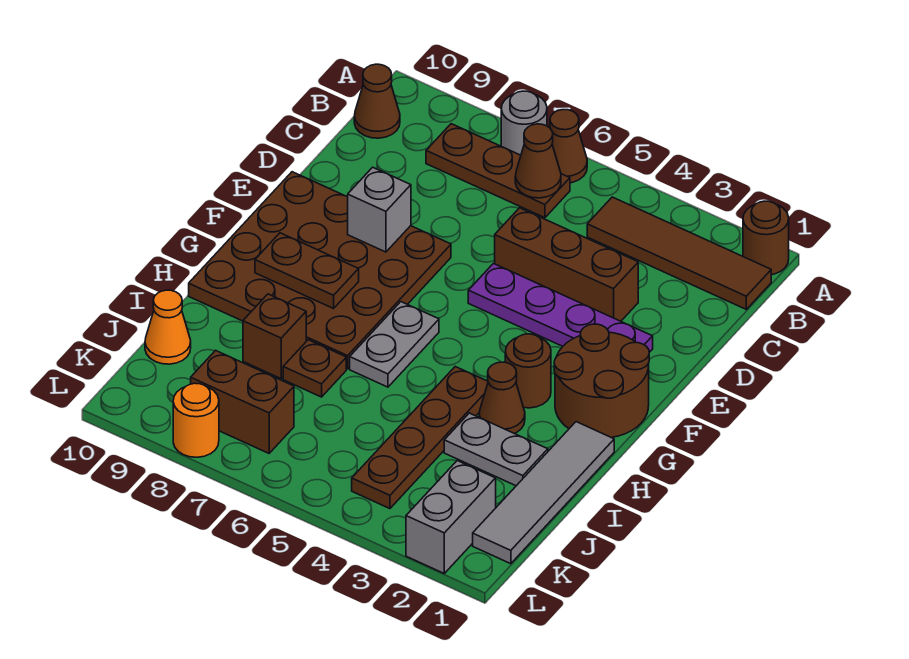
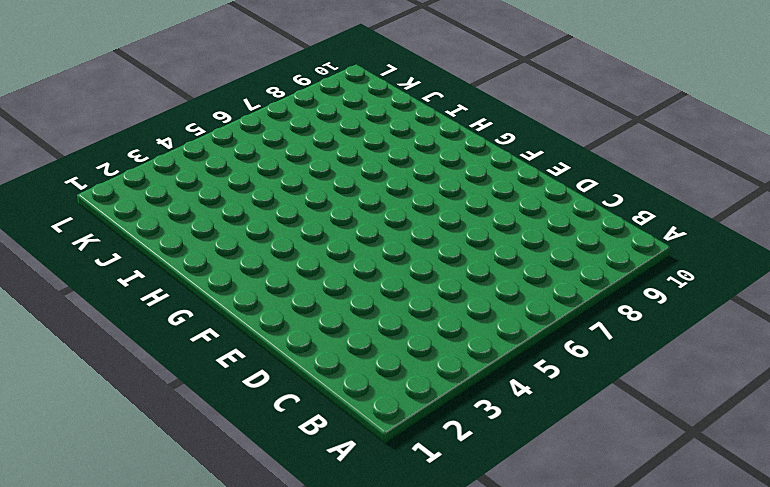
none -> brown 1x1 round brick [743,201,789,275]
none -> brown 1x1 cone [550,110,587,183]
none -> grey 1x1 round brick [501,91,547,155]

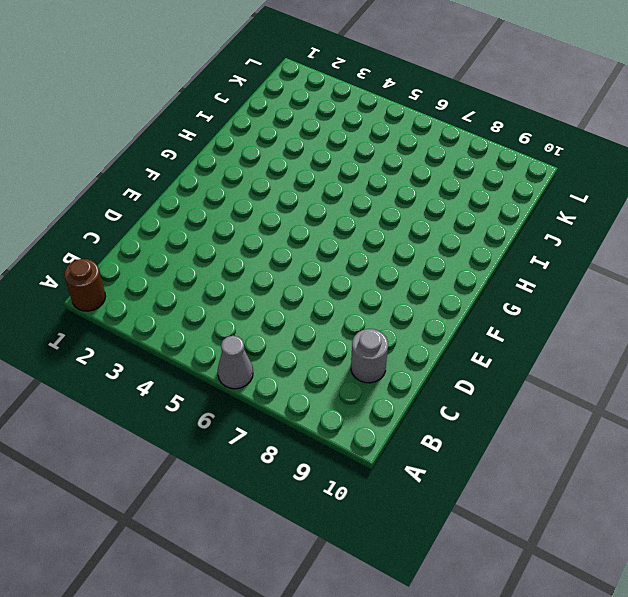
grey 1x1 cone [218,336,253,389] -> brown 1x1 cone [550,110,587,183]
grey 1x1 round brick [351,329,388,383] -> grey 1x1 round brick moved to [501,91,547,155]
none -> brown 1x4 tile [587,197,771,309]
none -> brown 1x3 plate [426,124,570,218]
none -> brown 1x1 cone [354,64,400,138]

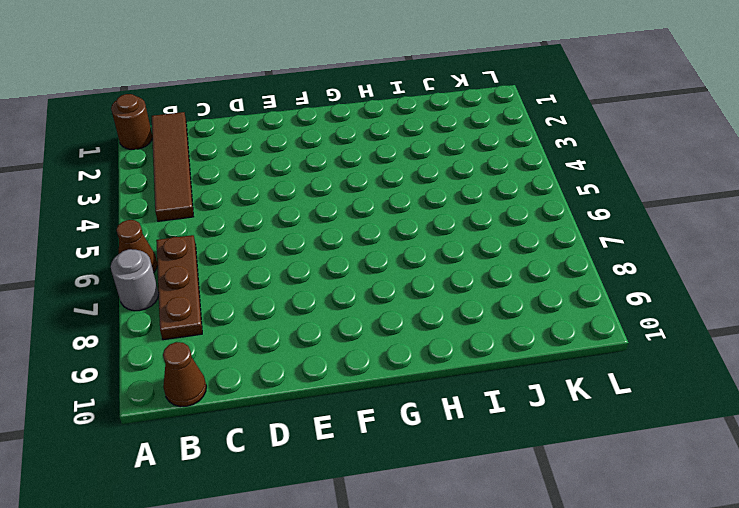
none -> brown 1x3 brick [495,208,638,321]
none -> purple 1x4 plate [468,264,653,352]
none -> brown 4x4 plate [189,172,451,369]

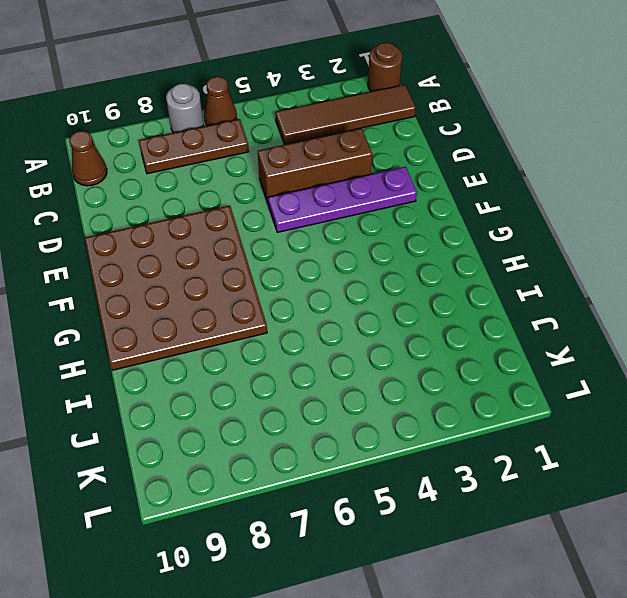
none -> brown 2x2 round brick [554,324,649,438]
none -> brown 1x1 round brick [505,334,551,408]
none -> grey 1x2 plate [350,302,439,387]

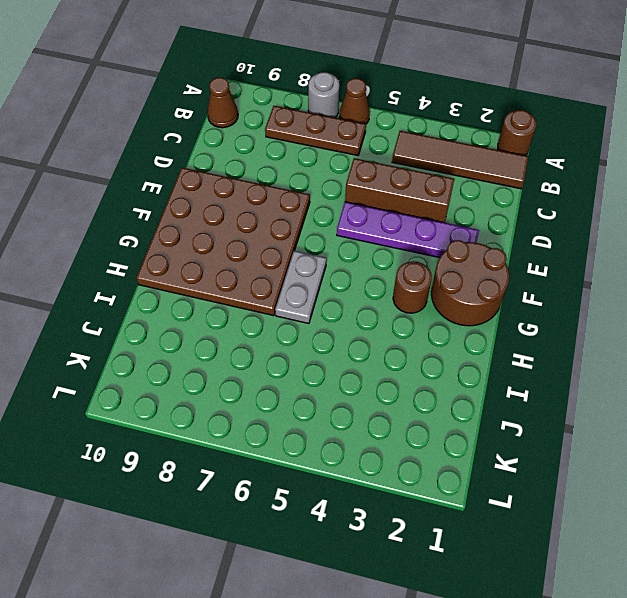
none -> grey 1x4 tile [473,422,614,564]
none -> brown 1x1 cone [479,362,525,434]
none -> brown 1x4 plate [352,367,488,509]

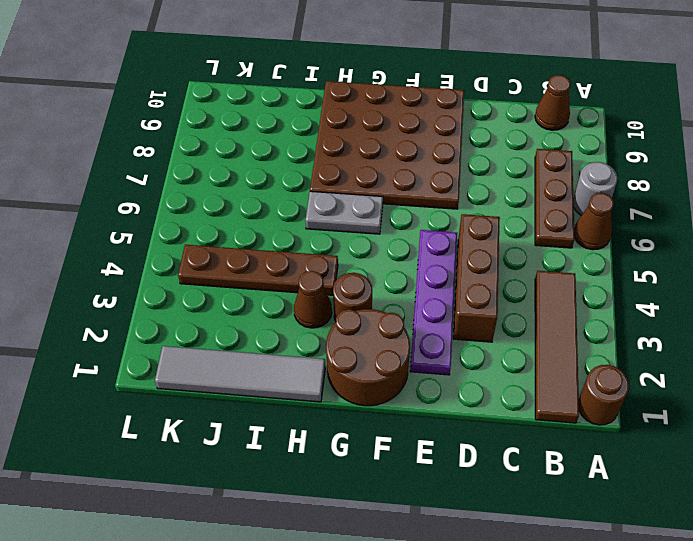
none -> grey 1x2 plate [444,413,548,486]
none -> brown 1x1 plate [283,340,346,397]
none -> brown 1x1 brick [243,294,306,379]

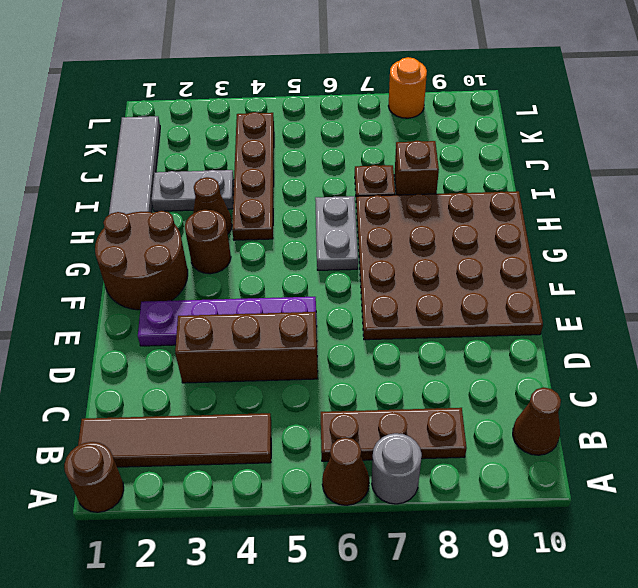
none -> orange 1x1 cone [145,290,191,364]
none -> grey 1x2 brick [406,461,496,573]
none -> brown 1x2 brick [191,350,294,453]

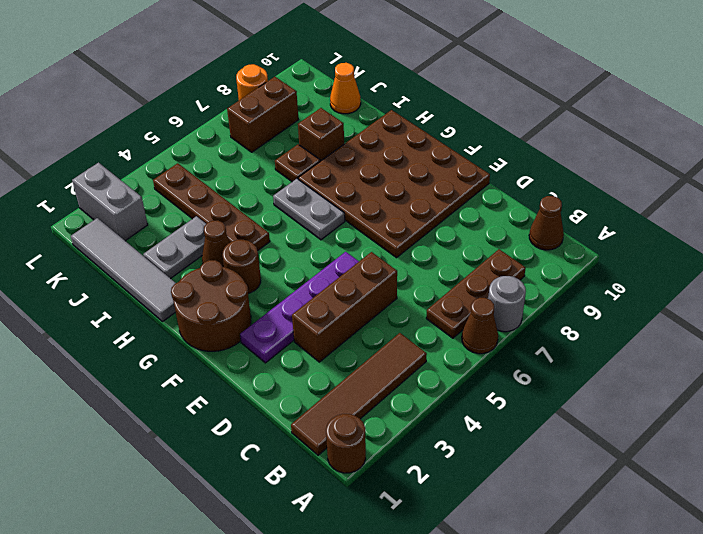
none -> brown 1x1 cone [515,124,561,198]
none -> grey 1x1 brick [348,167,411,252]
none -> brown 1x2 plate [255,233,359,309]

